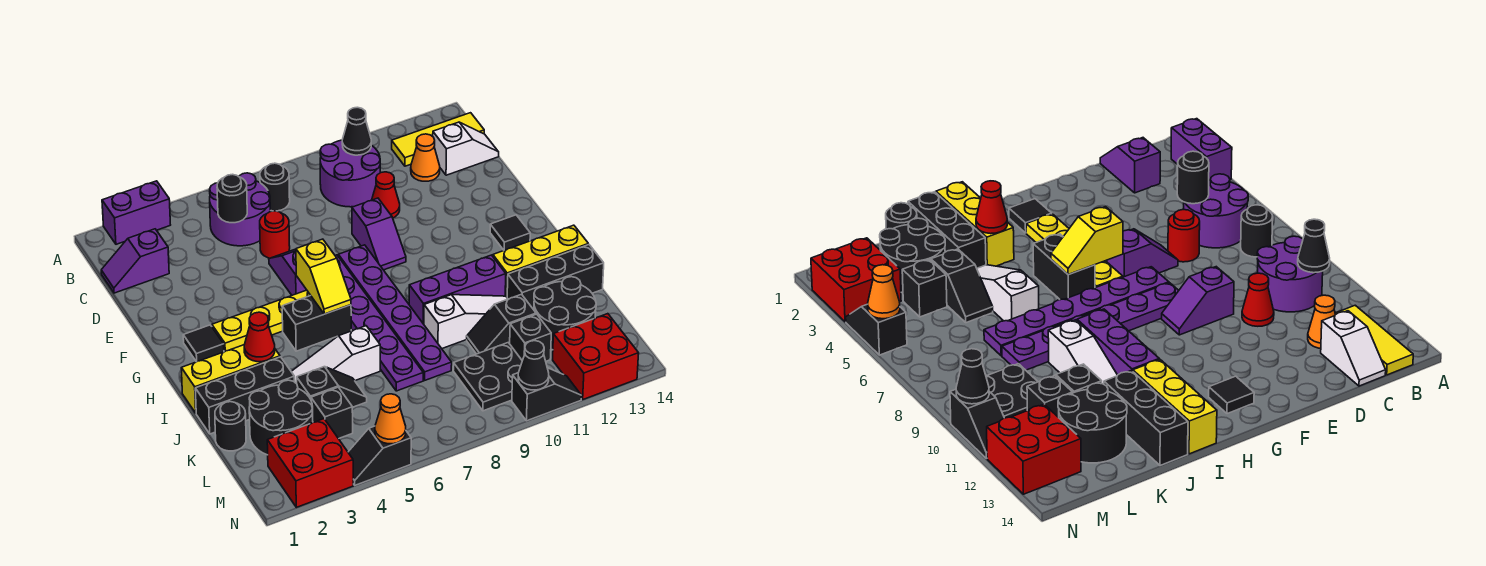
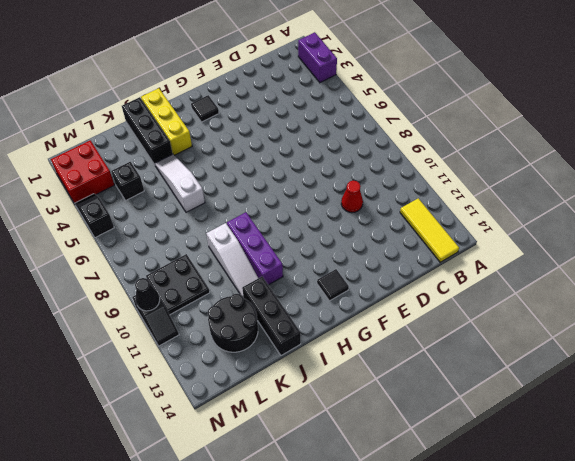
none -> purple 2x2 round brick [210,173,270,246]
none -> black 1x1 round brick [260,163,290,211]
none -> purple 2x2 round brick [320,140,380,207]
none -> purple 1x2 slope [101,229,169,293]

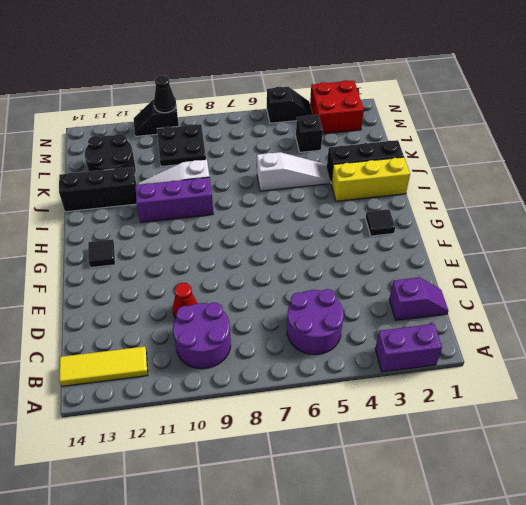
none -> black 1x1 round brick [260,163,290,211]
none -> orange 1x1 cone [411,134,440,181]
none -> white 1x2 slope [433,122,499,175]
none -> red 1x1 round brick [260,211,290,258]

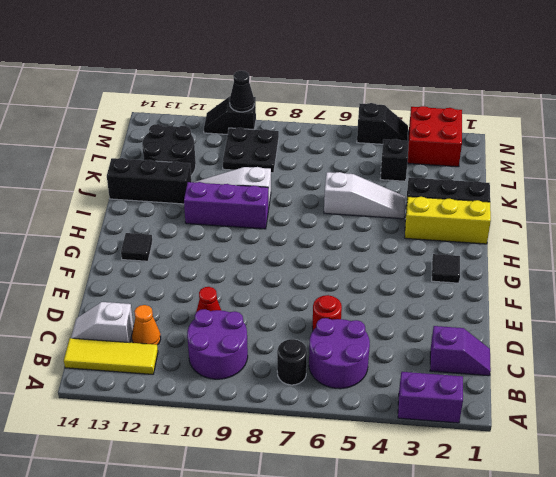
none -> purple 1x2 slope [269,249,306,295]
none -> purple 1x2 slope [352,198,406,270]
none -> purple 1x6 plate [335,255,423,391]
none -> purple 1x6 plate [338,245,452,380]

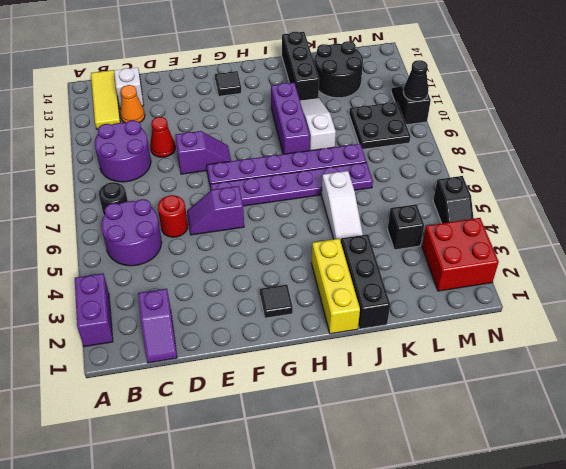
none -> yellow 1x4 plate [212,290,311,351]
none -> black 1x2 brick [282,296,351,351]
none -> yellow 1x3 brick [493,225,588,297]
none -> black 1x1 round brick [215,402,246,451]

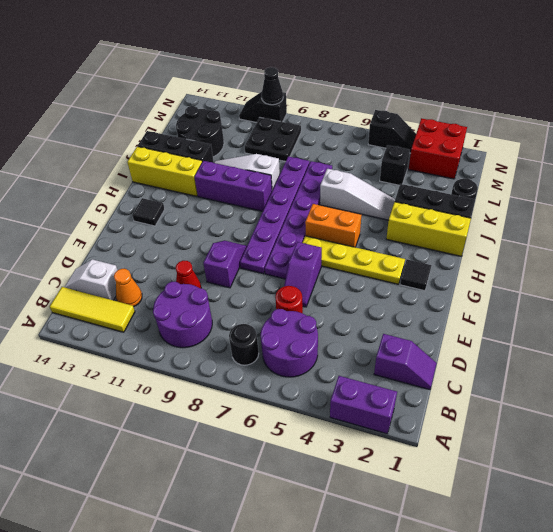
orange 1x2 brick [305,204,362,247] -> black 1x2 brick [282,296,351,351]
none -> black 2x2 round brick [249,380,313,455]
none -> black 1x2 slope [297,367,367,407]
none -> black 1x2 slope [467,294,536,354]
none -> black 1x1 brick [510,314,551,361]

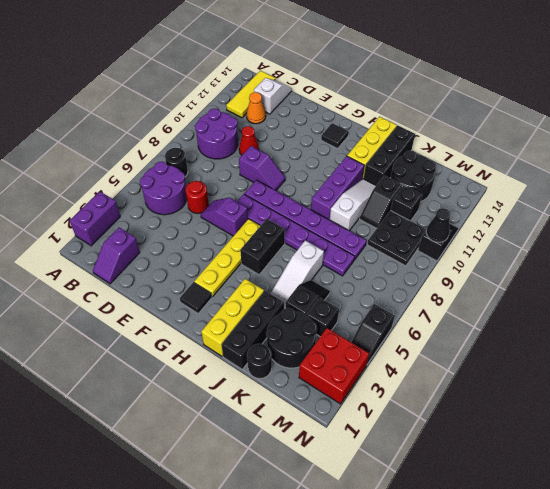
none -> red 2x2 brick [553,314,639,399]
none -> black 1x1 cone [342,107,371,155]
none -> black 1x1 round brick [217,174,247,223]
none -> yellow 1x2 slope [296,239,351,314]

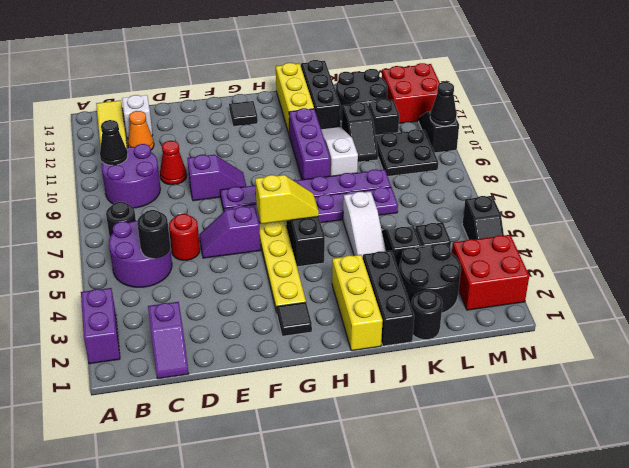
none -> red 1x1 cone [244,312,275,362]
none -> orange 1x1 cone [375,394,406,444]

